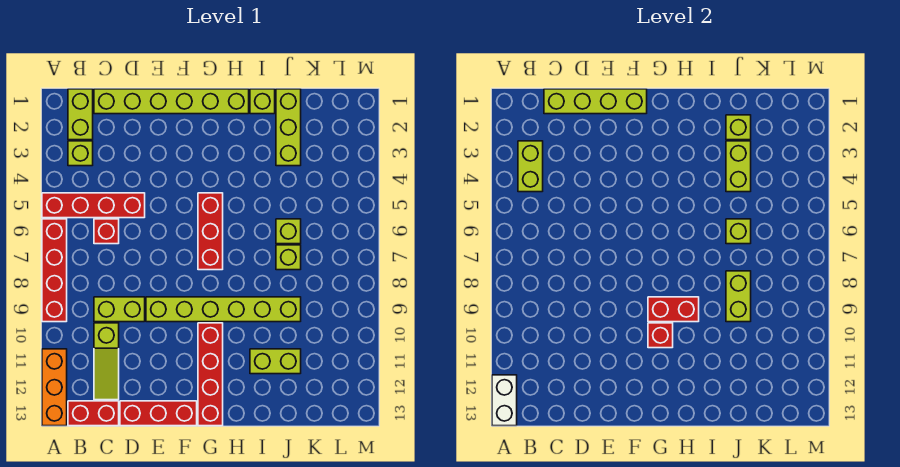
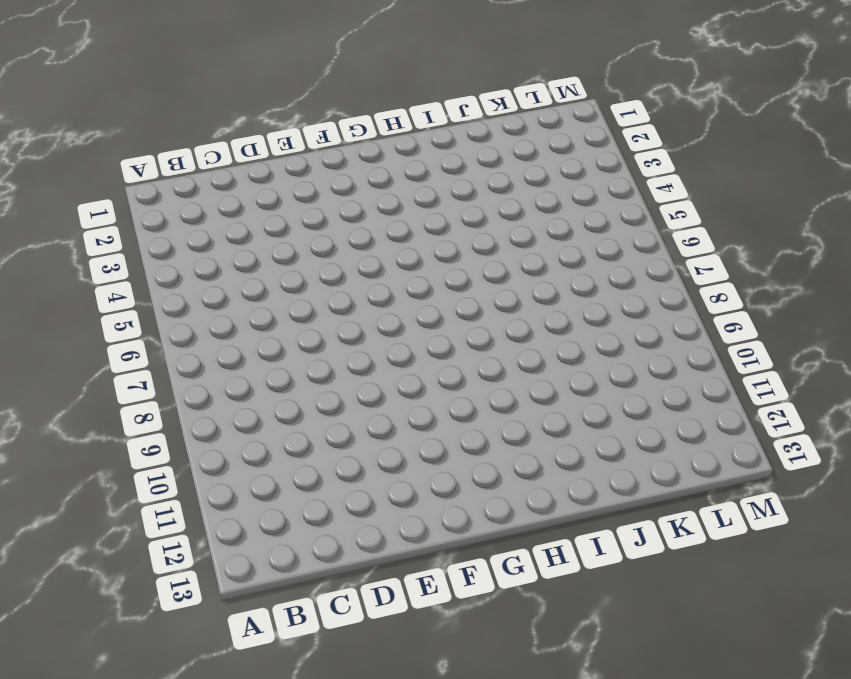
none -> red 1x4 brick [42,193,145,218]
none -> red 1x4 brick [42,219,67,322]
none -> orange 1x3 brick [42,349,67,426]

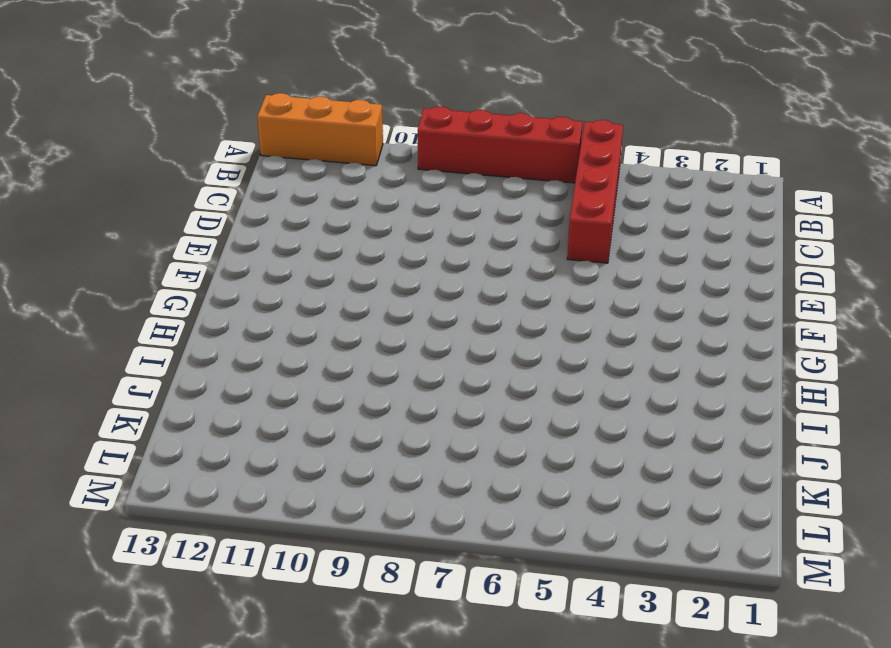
none -> lime 1x2 brick [68,89,93,140]
none -> lime 1x1 brick [68,141,93,166]
none -> red 1x2 brick [68,401,119,426]

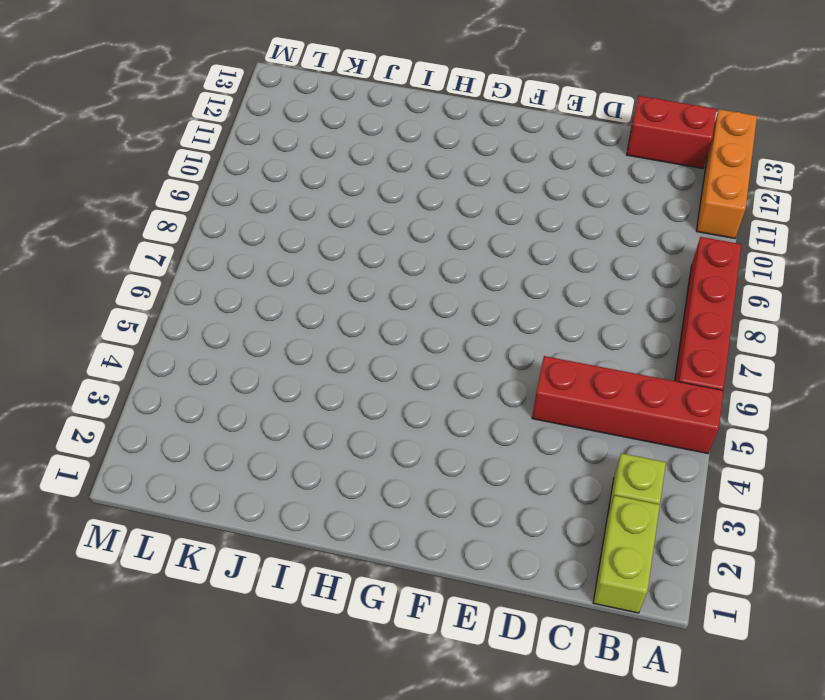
none -> lime 1x6 brick [94,89,249,114]
none -> red 1x1 brick [94,219,119,244]
none -> lime 1x2 brick [94,297,145,322]

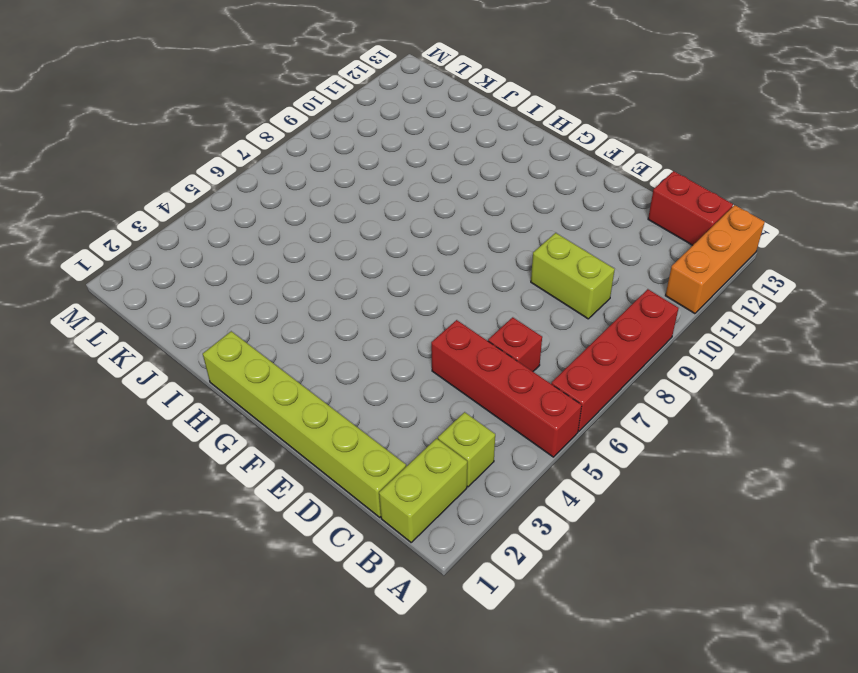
none -> lime 1x3 slope [94,323,119,400]
none -> red 1x3 brick [120,401,197,426]
none -> lime 1x6 brick [146,297,301,322]

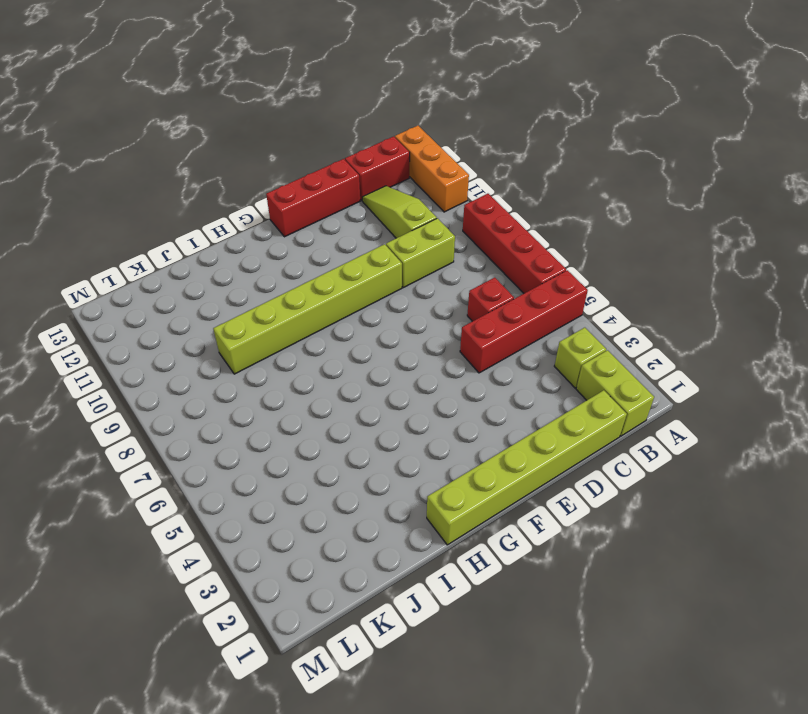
none -> red 1x3 brick [198,193,223,270]
none -> red 1x4 brick [198,323,223,426]
none -> lime 1x1 brick [250,89,275,114]

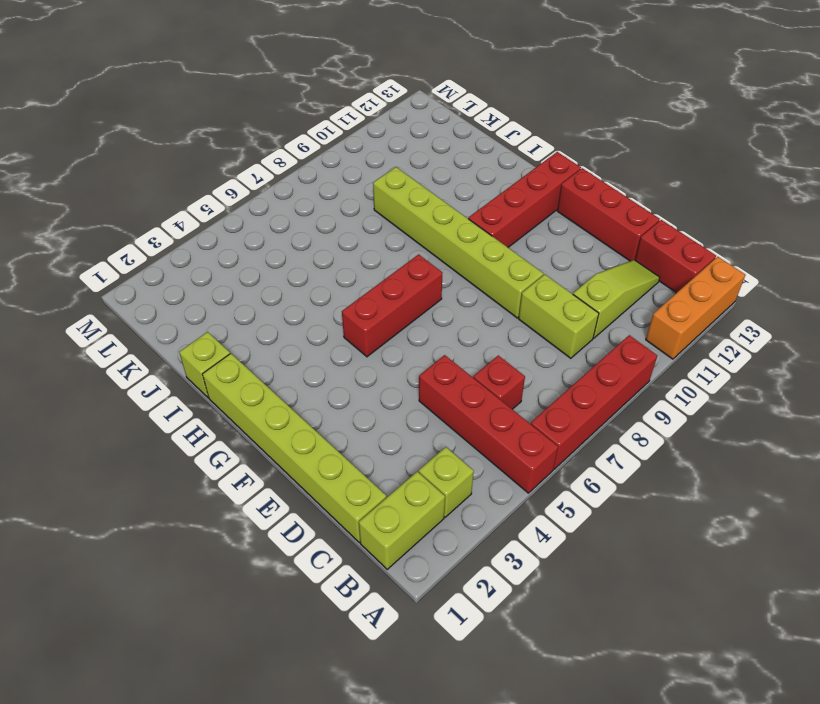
none -> lime 1x2 brick [250,349,301,374]
none -> lime 1x3 brick [276,89,301,166]
none -> lime 1x1 brick [276,219,301,244]

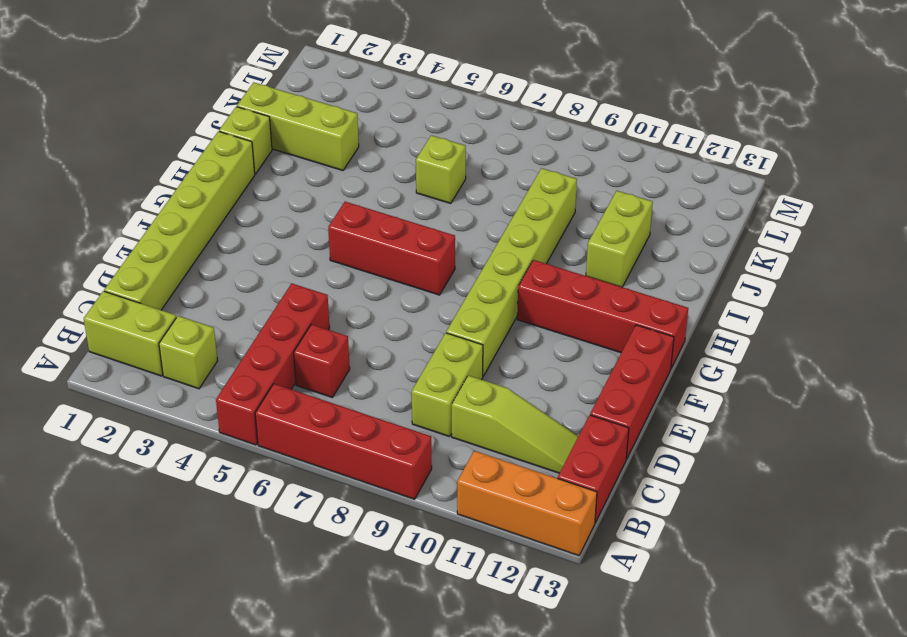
none -> lime 1x1 brick [276,245,301,270]
none -> white 1x2 brick [492,375,517,426]
none -> lime 1x2 brick [518,141,543,192]

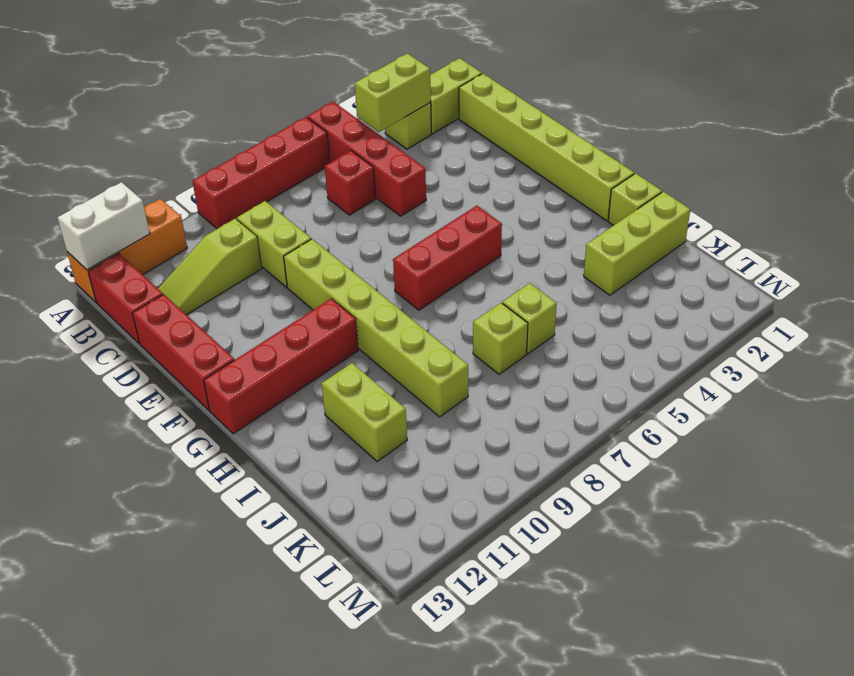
none -> lime 1x4 brick [544,89,647,114]
none -> red 1x2 brick [648,297,699,322]
none -> red 1x1 brick [648,323,673,348]

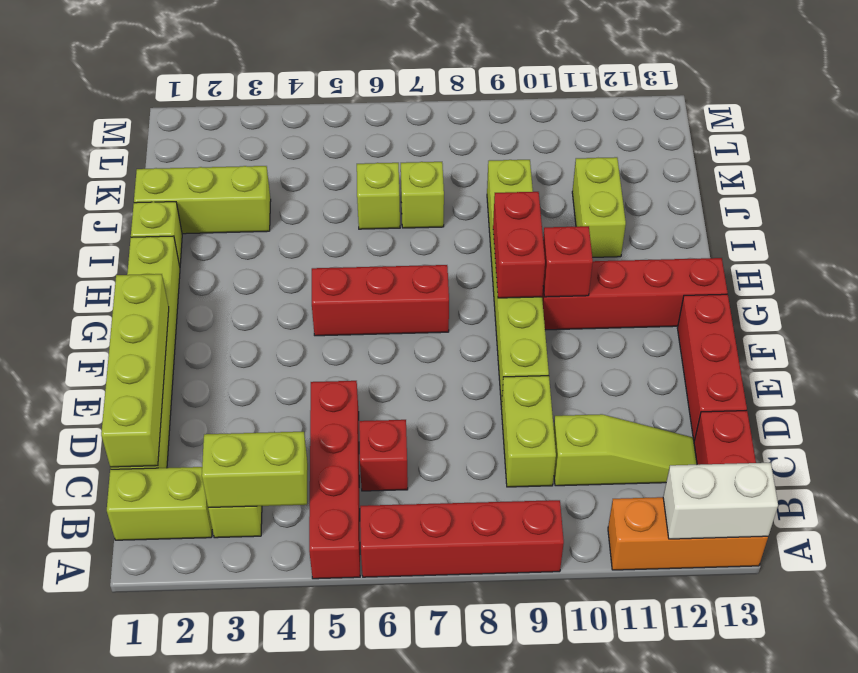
none -> lime 1x1 brick [726,115,751,140]
none -> lime 1x2 brick [726,141,751,192]
none -> lime 1x1 brick [726,219,751,244]

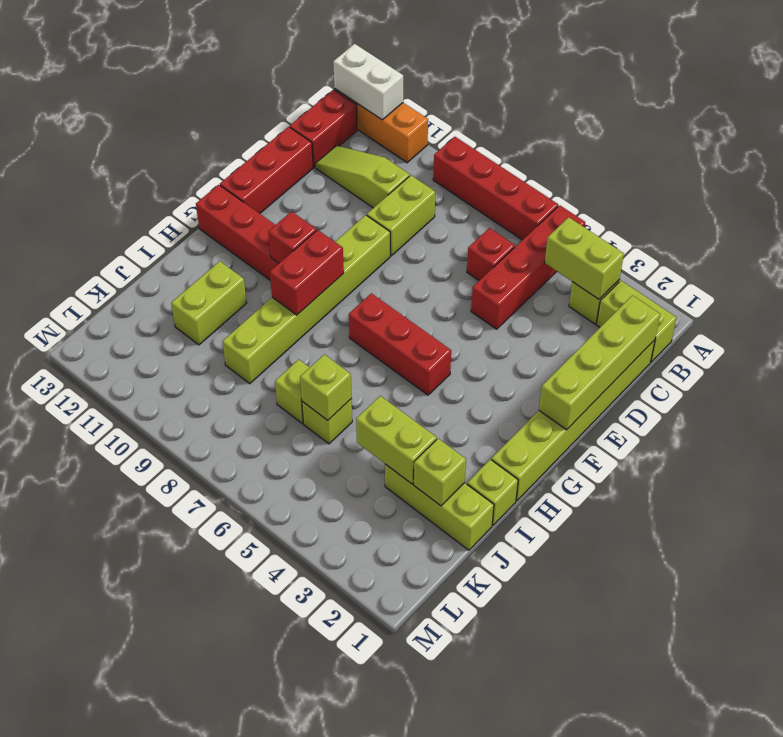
none -> lime 1x2 brick [726,271,751,322]

